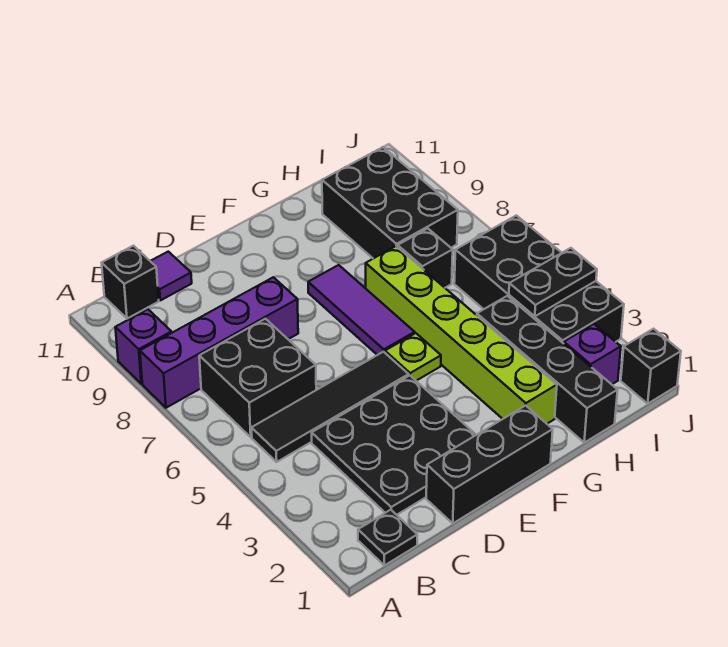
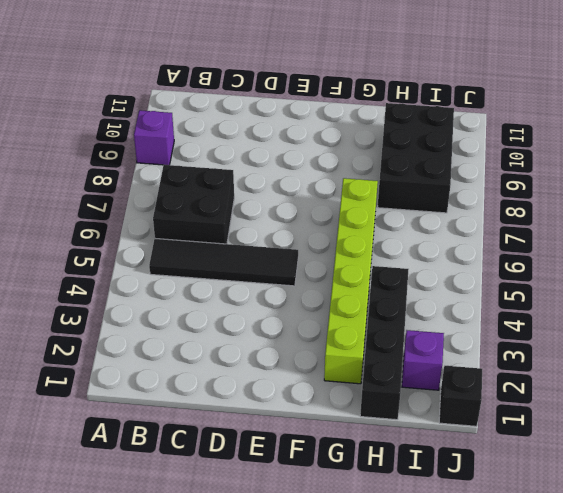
none -> purple 1x4 brick [140,277,298,408]
none -> black 1x1 plate [358,510,417,565]
none -> black 1x1 brick [102,246,159,319]

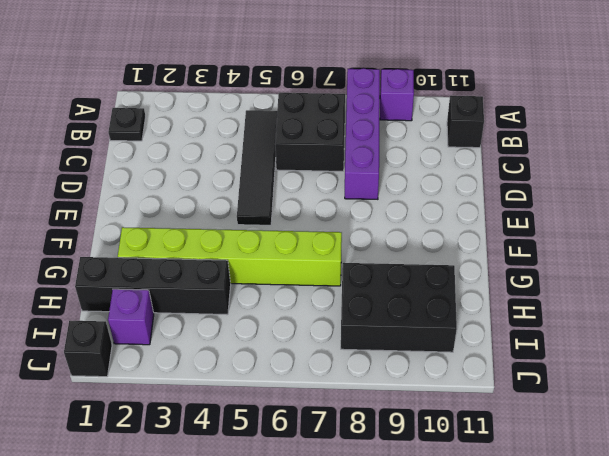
none -> black 3x3 plate [312,375,476,515]
none -> purple 1x1 tile [151,252,192,300]
none -> black 1x3 brick [426,405,553,523]

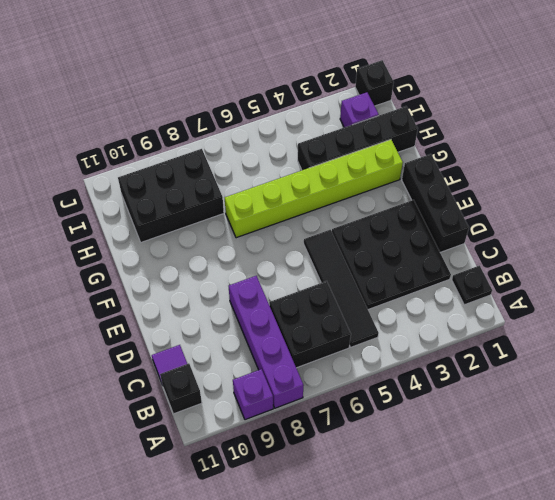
none -> lime 1x1 plate [385,333,441,381]
none -> purple 1x3 tile [308,265,415,355]
none -> black 1x1 brick [398,228,453,288]

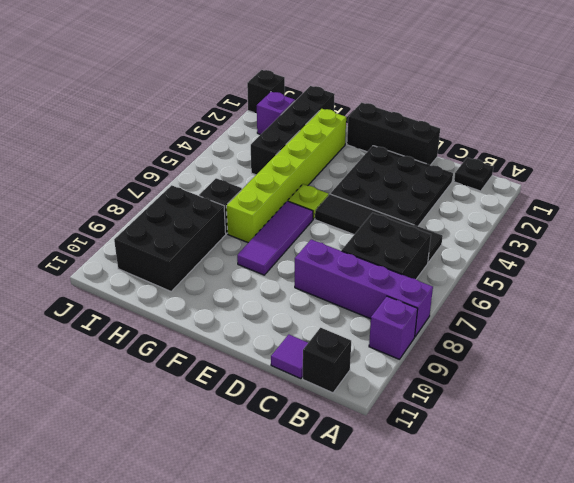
none -> black 2x4 brick [454,215,624,344]
none -> black 1x2 plate [509,248,597,316]

